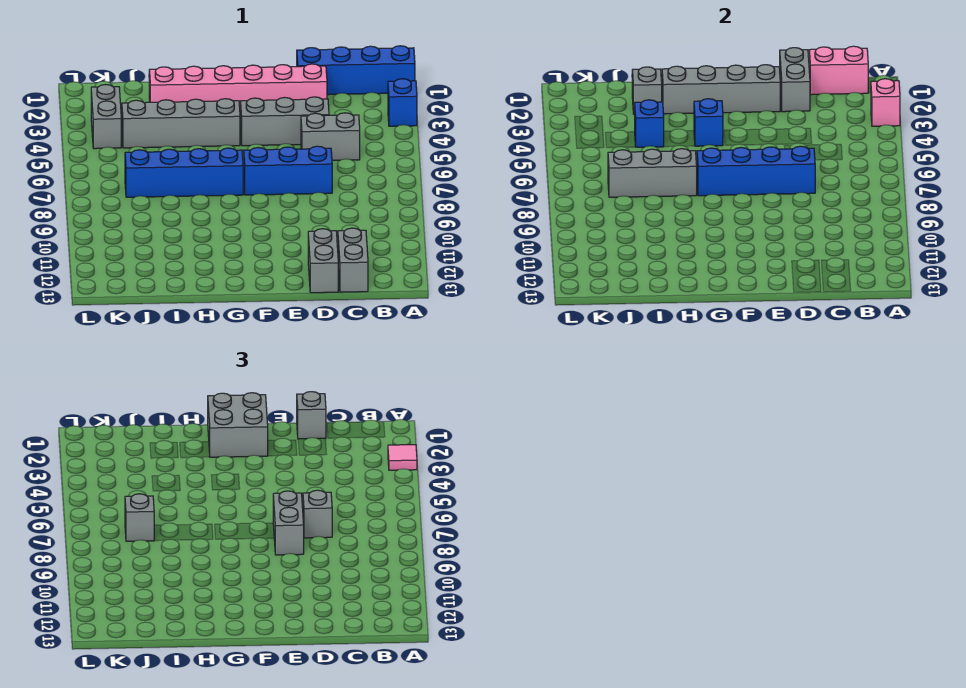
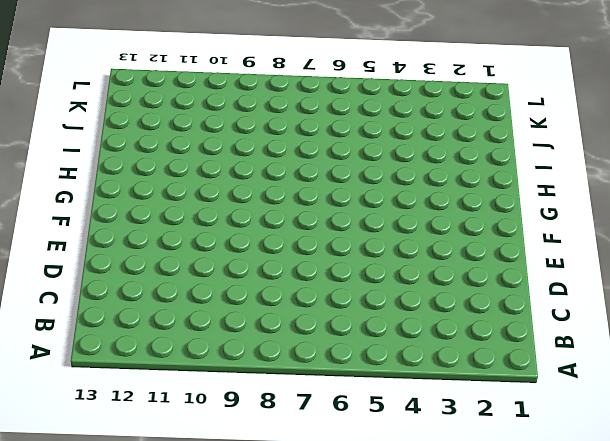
none -> blue 1x4 brick [297,46,415,95]
none -> blue 1x1 brick [388,79,417,126]
none -> grey 1x2 brick [301,113,360,160]

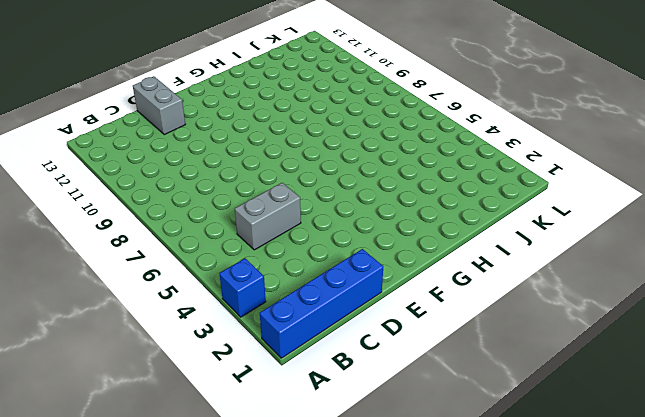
none -> grey 1x2 brick [338,228,368,292]
none -> pink 1x6 brick [149,64,327,113]
none -> grey 1x3 brick [241,97,329,146]

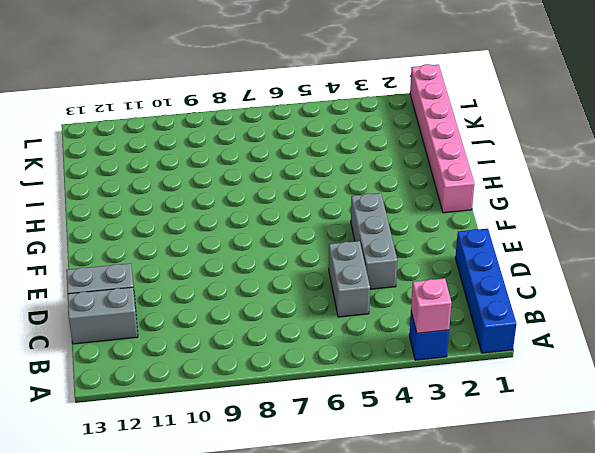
pink 1x6 brick [410,64,474,213] -> pink 1x6 brick moved to [149,64,327,113]
none -> blue 1x3 brick [244,146,332,195]
none -> grey 1x4 brick [122,99,240,148]
none -> blue 1x4 brick [125,148,243,197]

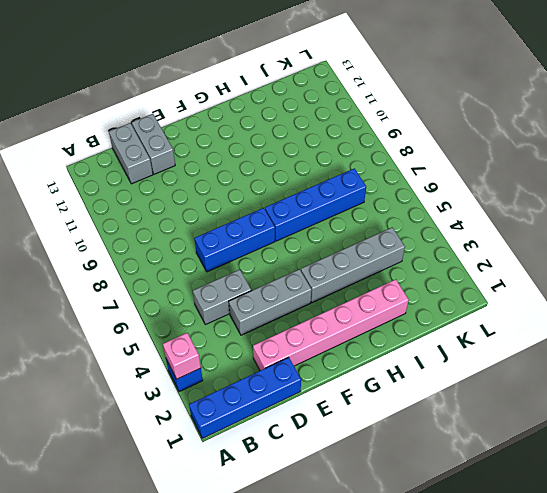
none -> grey 1x2 brick [91,85,121,149]
none -> pink 1x2 brick [809,46,869,95]
none -> grey 1x2 brick [780,48,810,112]

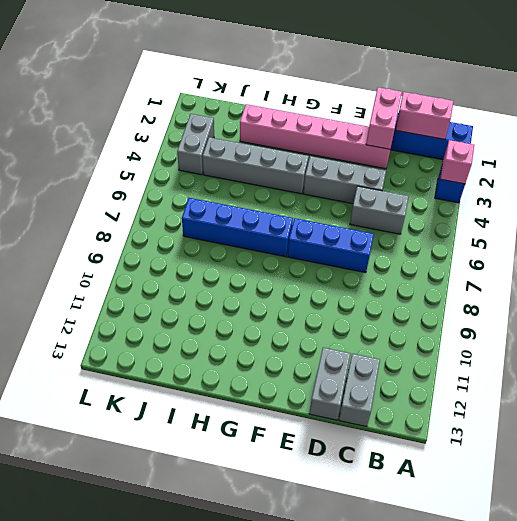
pink 1x2 brick [366,87,402,149] -> grey 1x2 brick [780,48,810,112]
none -> blue 1x4 brick [697,146,815,196]
none -> grey 1x4 brick [662,65,780,114]
none -> blue 1x1 brick [694,99,723,146]

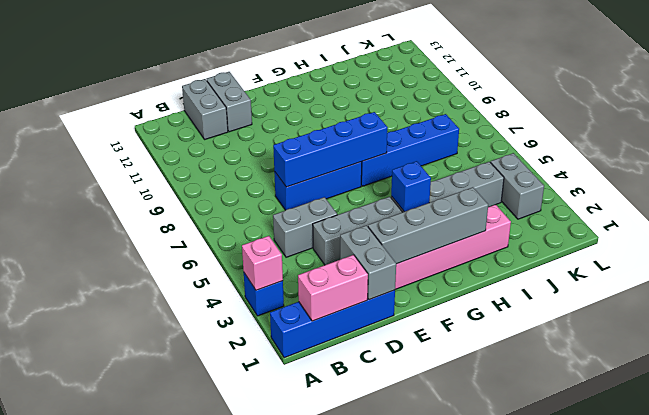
none -> grey 1x3 brick [608,149,697,197]
none -> grey 1x1 brick [632,67,662,114]
none -> blue 1x1 brick [635,100,664,147]

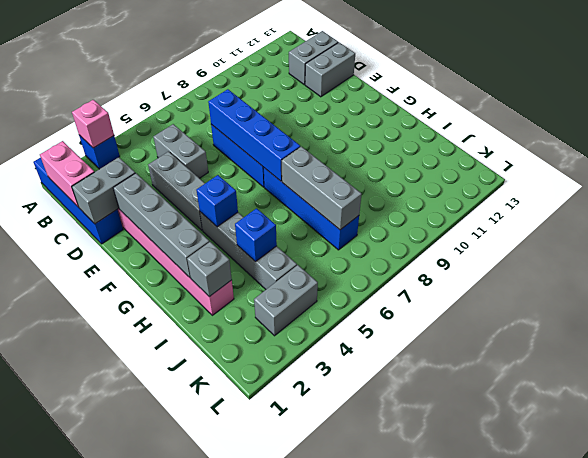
none -> pink 1x1 tile [388,445,417,470]
none -> grey 1x1 brick [297,392,326,439]
none -> grey 1x1 brick [303,490,332,538]

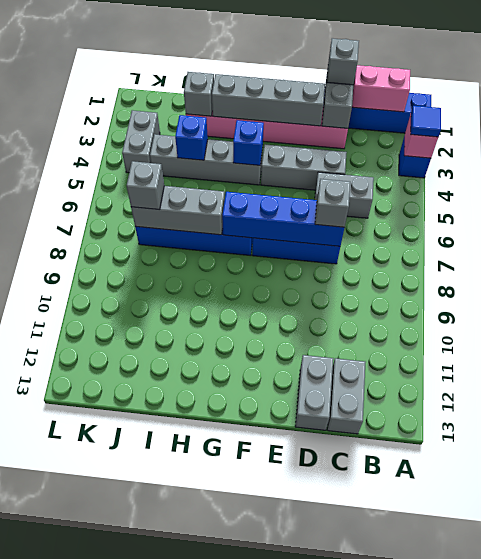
blue 1x1 tile [411,106,441,137] -> pink 1x1 tile [388,445,417,470]
none -> grey 1x2 brick [273,491,304,555]
none -> grey 2x2 brick [208,393,268,457]

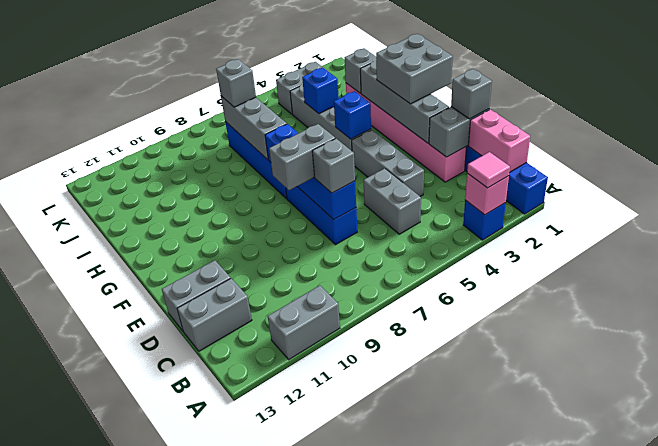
grey 1x2 brick [268,285,340,359] -> none

